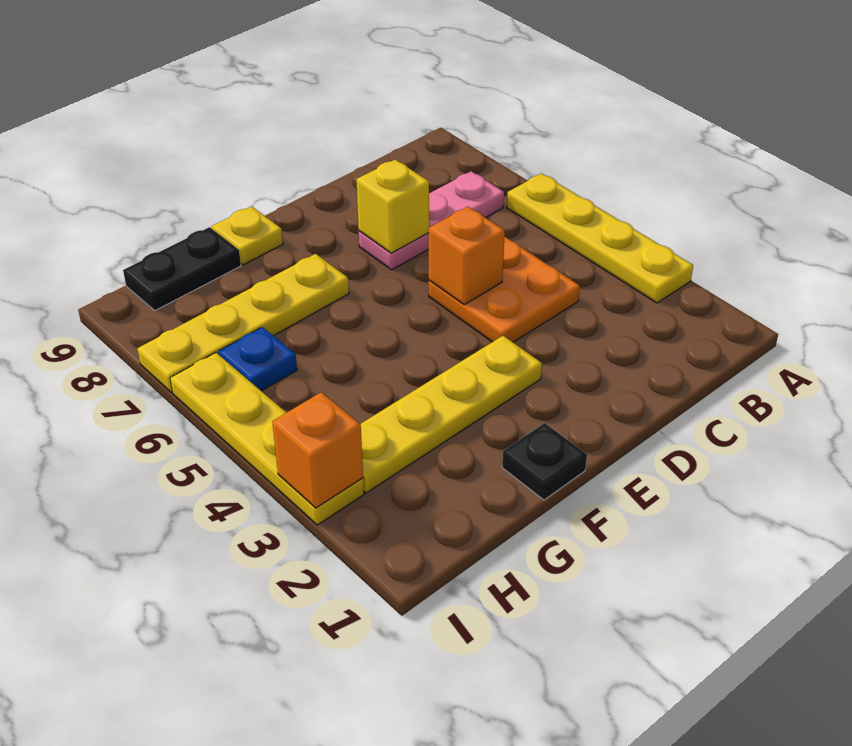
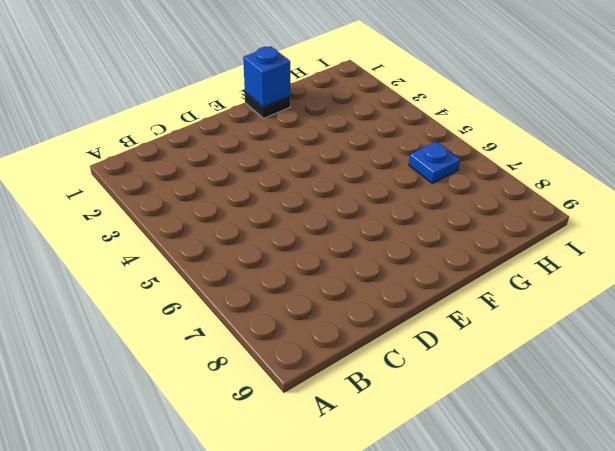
blue 1x1 brick [243,46,290,107] -> none
none -> yellow 1x4 plate [507,173,693,303]
none -> pink 1x3 plate [359,171,504,270]
none -> orange 2x2 plate [429,237,580,342]

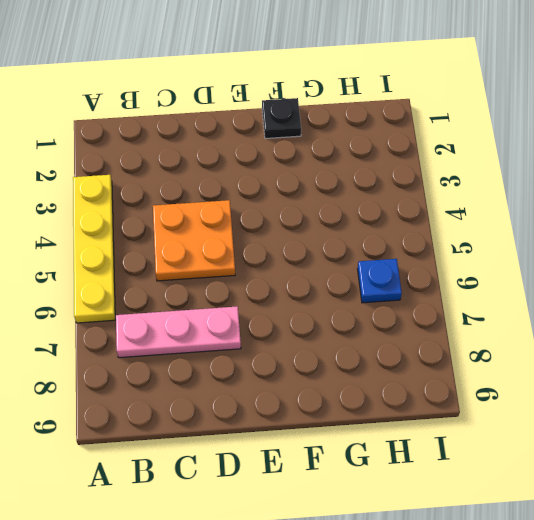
none -> yellow 1x4 plate [361,336,542,493]
none -> yellow 1x4 plate [137,254,349,392]
none -> yellow 1x1 plate [212,206,283,265]

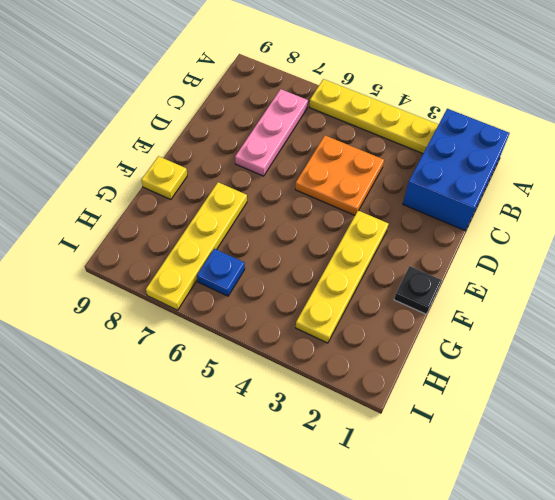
blue 2x3 brick [403,109,510,231] -> none
none -> black 1x2 plate [123,227,241,310]
none -> yellow 1x4 plate [170,353,364,525]
none -> orange 1x1 brick [429,207,505,304]

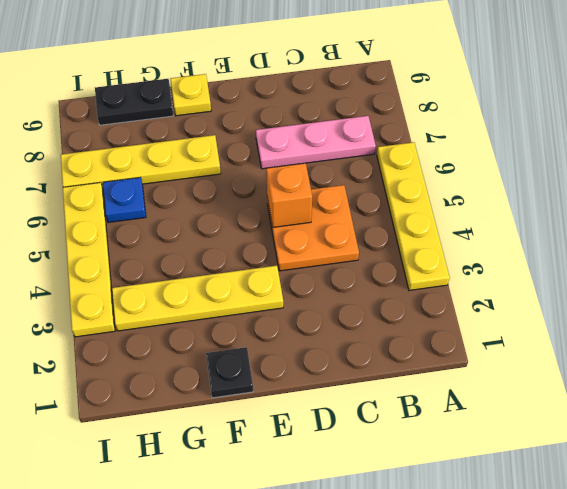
none -> yellow 1x1 brick [356,160,429,253]
none -> orange 1x1 brick [272,392,363,508]

